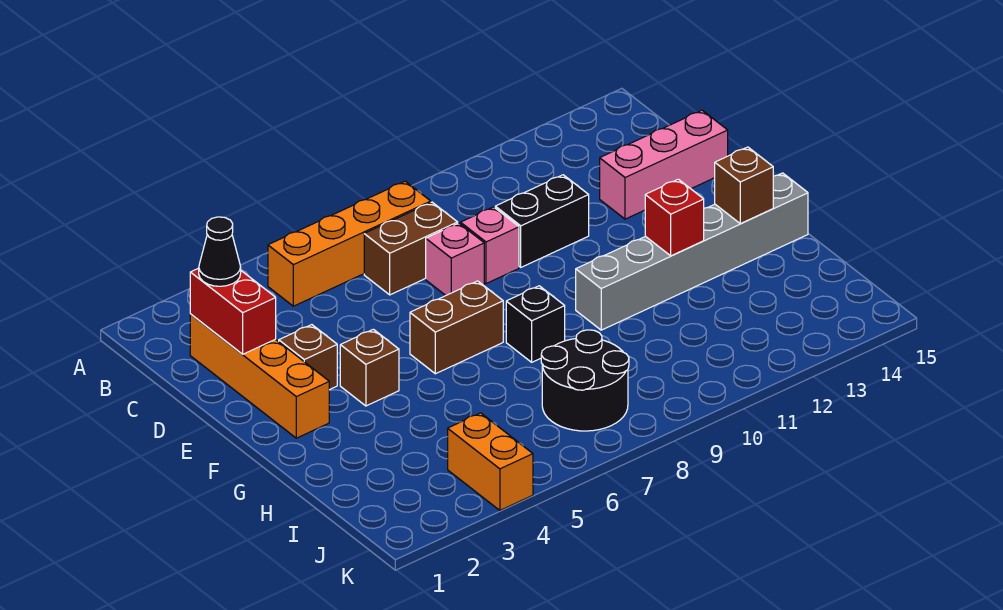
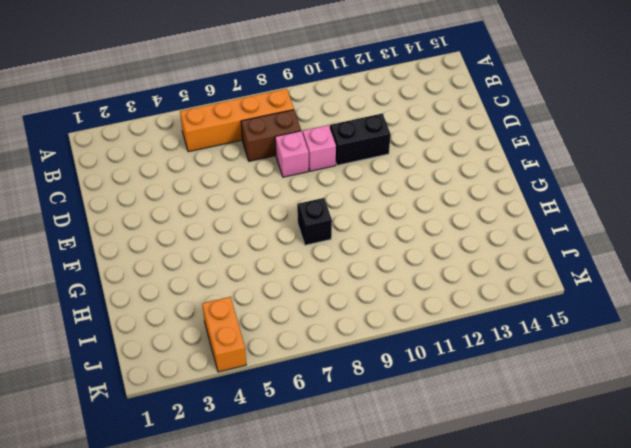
none -> orange 1x4 brick [190,314,329,438]
none -> pink 1x3 brick [600,110,728,219]
none -> brown 1x1 brick [279,325,337,390]

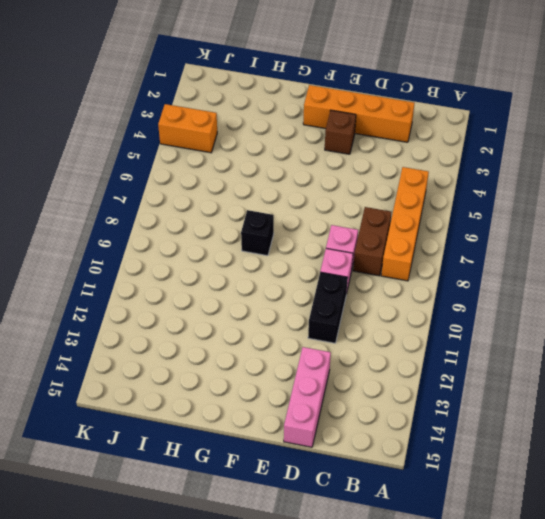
none -> brown 1x1 brick [340,329,399,406]
none -> brown 1x2 brick [410,281,503,374]
none -> grey 1x6 brick [576,173,808,330]

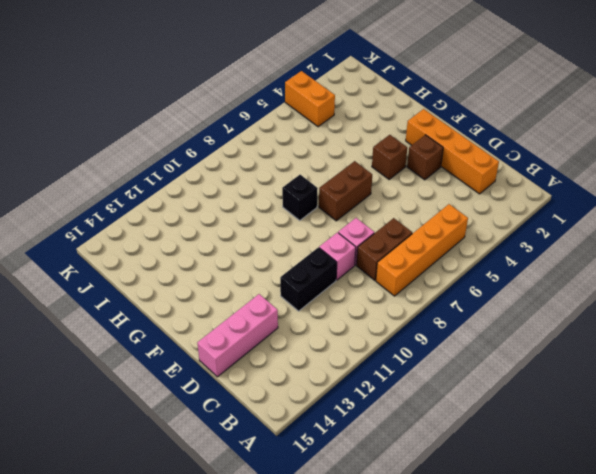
none -> grey 1x6 brick [576,173,808,330]
none -> black 2x2 round brick [541,330,629,431]
none -> red 1x2 brick [190,268,276,354]

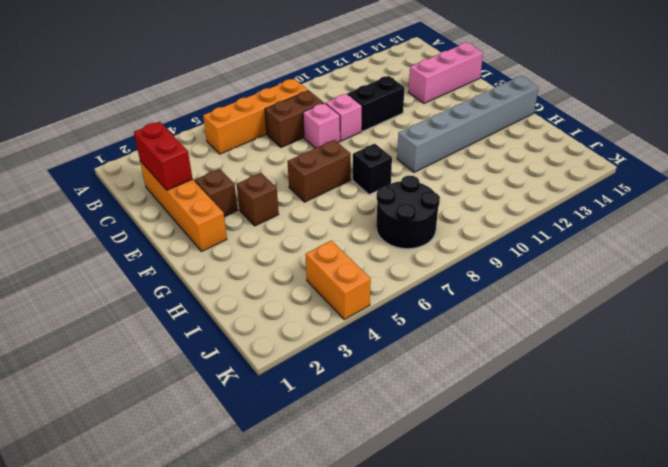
none -> red 1x1 brick [645,179,704,256]
none -> brown 1x1 brick [715,147,773,224]
none -> black 1x1 cone [199,217,241,286]

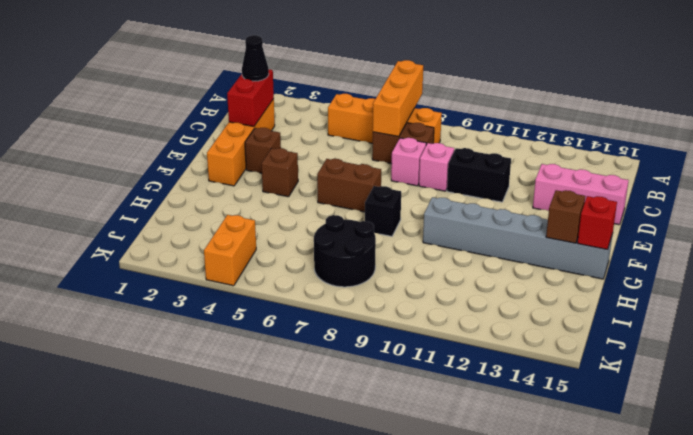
orange 1x3 brick [373,60,423,137] -> none
red 1x1 brick [578,196,617,250] -> red 1x1 brick moved to [645,179,704,256]

